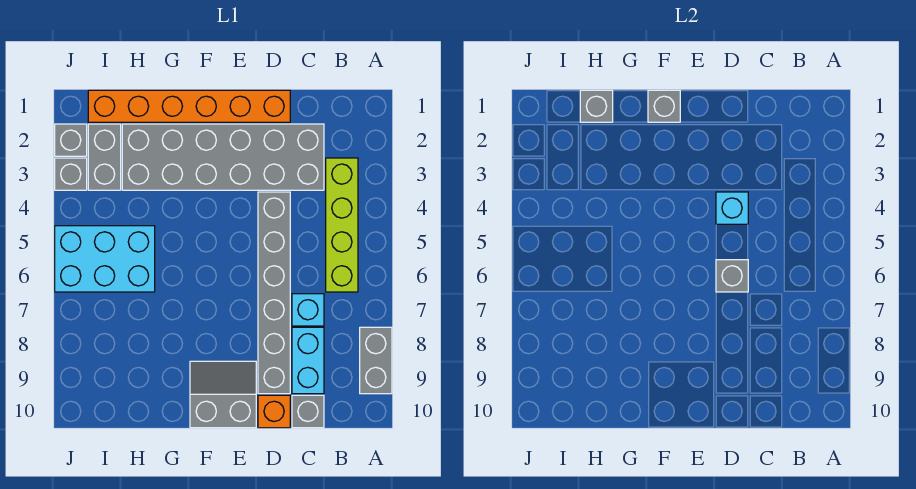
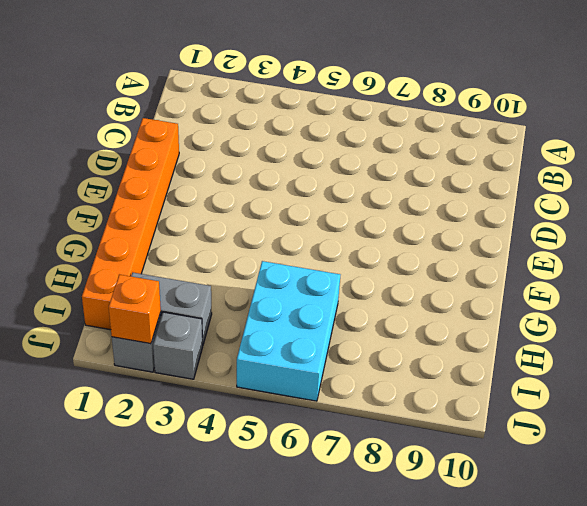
orange 1x1 brick [109,274,161,344] -> orange 1x1 brick moved to [258,395,290,428]
none -> grey 1x2 brick [360,327,392,394]
none -> lime 1x4 brick [326,158,358,292]
none -> grey 2x6 brick [122,124,324,190]

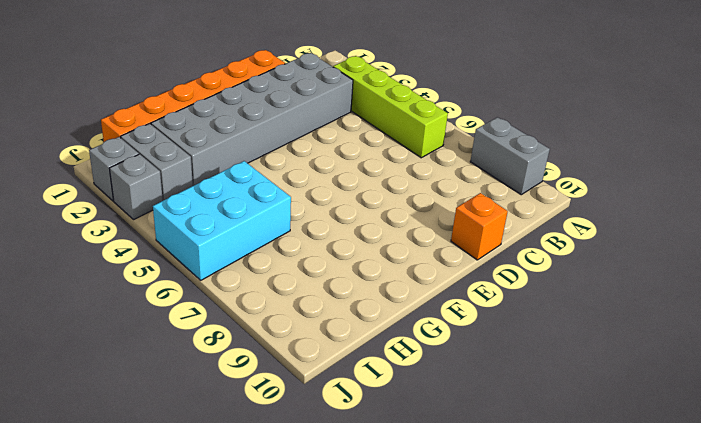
none -> cyan 1x1 brick [292,294,324,326]
none -> cyan 1x2 brick [292,327,324,394]
none -> grey 1x1 brick [292,395,324,428]

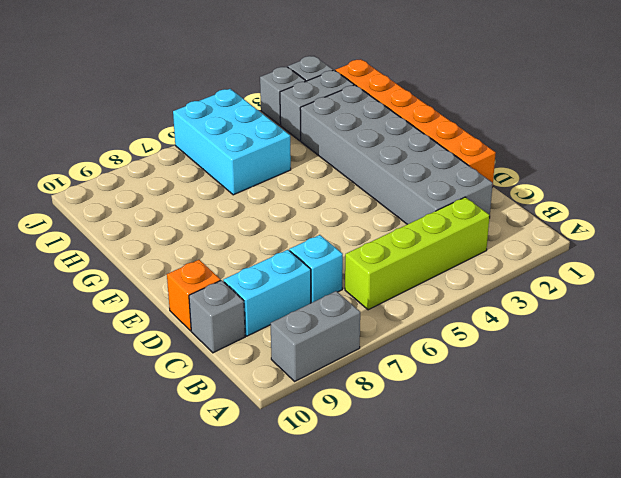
none -> grey 1x6 brick [258,192,290,394]
none -> grey 2x2 slope [190,361,256,428]
none -> cyan 1x1 brick [716,192,748,224]

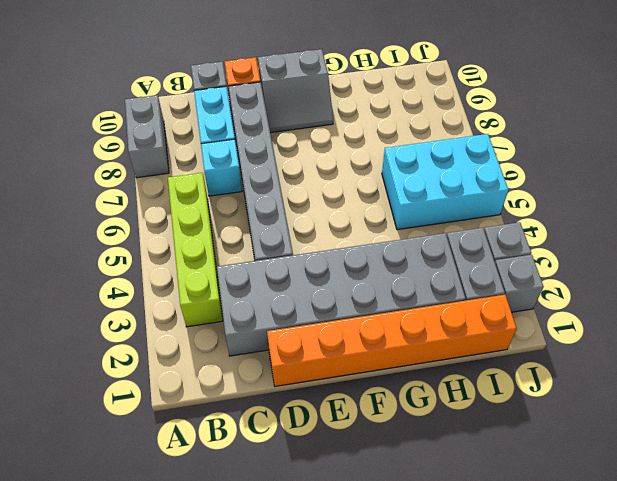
none -> cyan 1x1 brick [716,192,748,224]
none -> grey 1x1 brick [716,260,748,292]
none -> grey 1x1 brick [648,90,680,122]

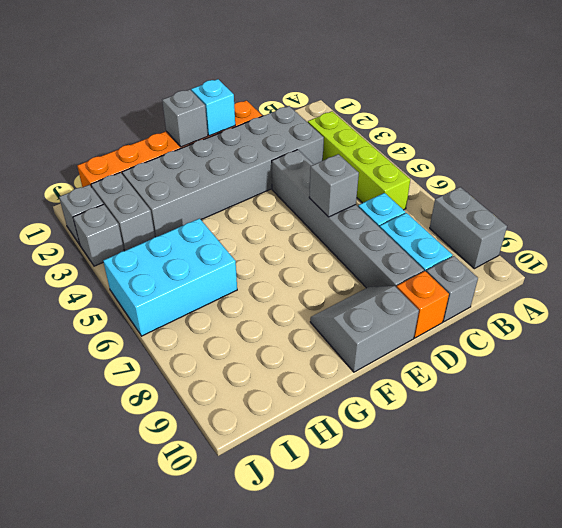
cyan 1x1 brick [191,79,235,136] -> cyan 1x1 brick moved to [716,192,748,224]
none -> grey 1x1 brick [580,90,613,122]

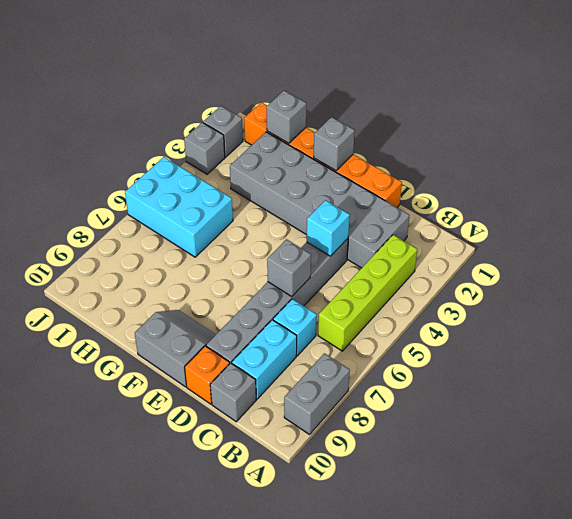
none -> grey 1x2 brick [88,124,121,190]

